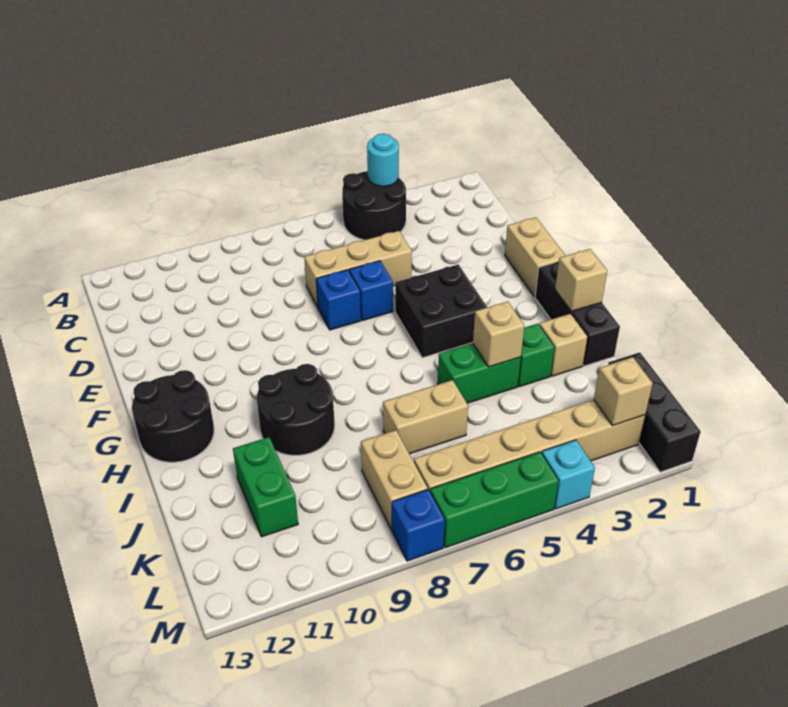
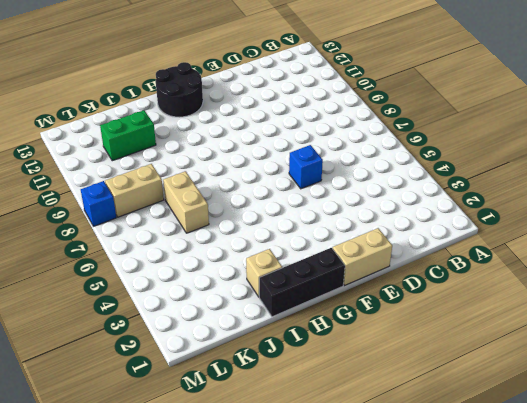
none -> black 2x2 round brick [342,171,406,240]
none -> tan 1x3 brick [304,231,412,307]
none -> blue 1x1 brick [316,270,361,330]

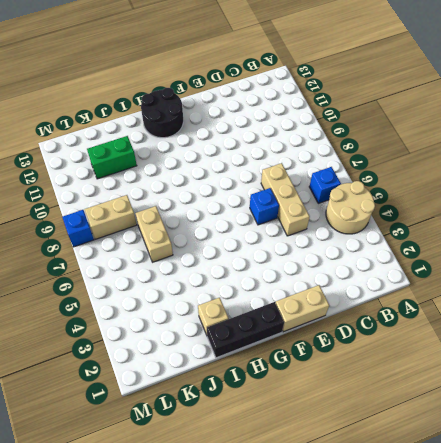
tan 2x2 round brick [326,181,375,234] -> black 2x2 round brick [342,171,406,240]
blue 1x1 brick [309,167,341,203] -> blue 1x1 brick moved to [316,270,361,330]
none -> black 2x2 brick [395,264,487,358]
none -> black 2x2 round brick [257,364,335,455]
none -> green 1x1 brick [518,324,554,387]

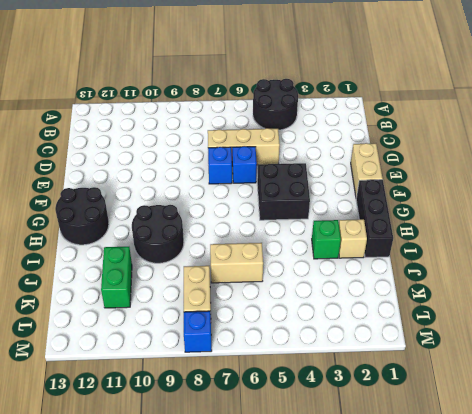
none -> green 1x2 brick [438,343,521,403]
none -> black 1x3 brick [608,352,701,472]
none -> tan 1x6 brick [414,400,645,491]

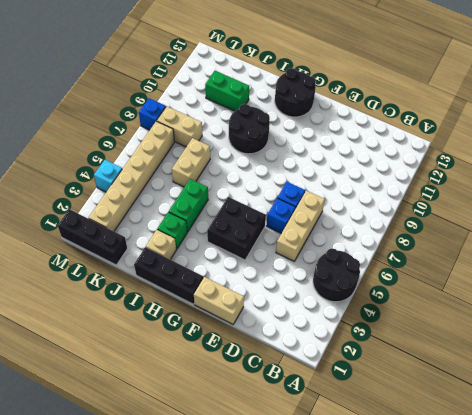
none -> green 1x3 brick [430,452,558,548]
none -> cyan 1x1 round brick [367,134,399,186]
none -> tan 1x1 brick [555,249,607,312]

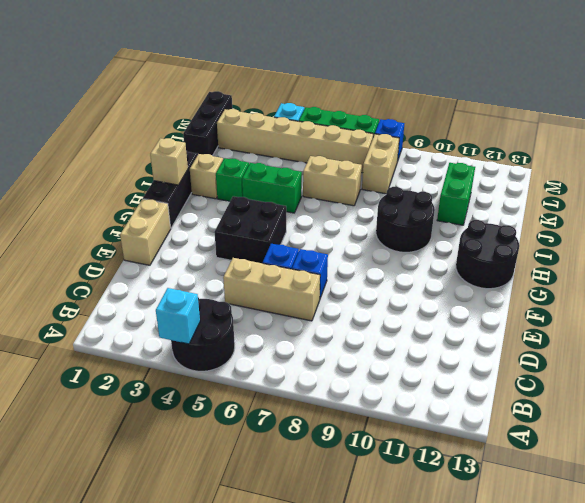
cyan 1x1 brick [156,288,200,344] -> cyan 1x1 round brick [367,134,399,186]
none -> tan 1x1 brick [473,302,524,367]
none -> tan 1x1 brick [594,357,653,425]

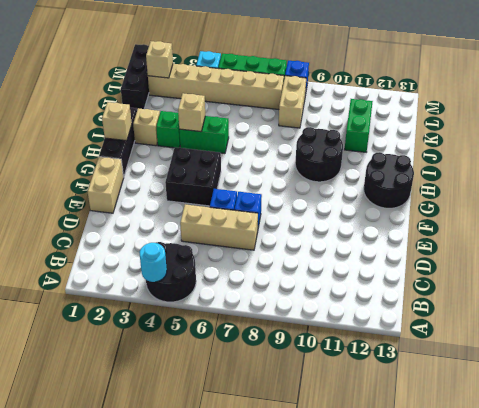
none -> tan 1x2 brick [383,380,468,454]

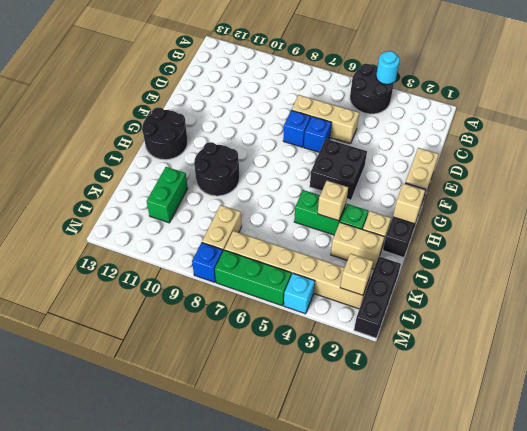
tan 1x2 brick [331,222,384,269] -> tan 1x2 brick moved to [383,380,468,454]

